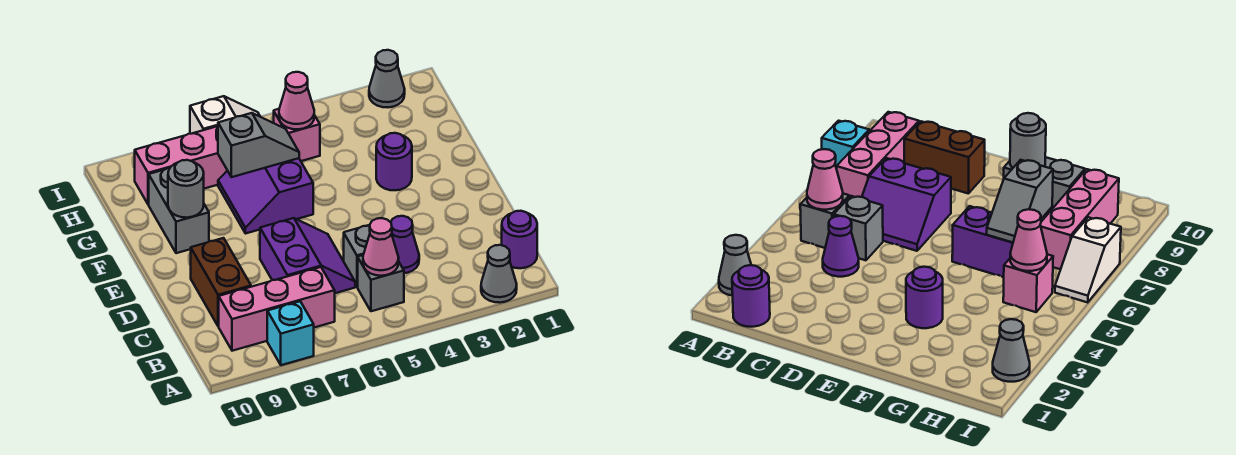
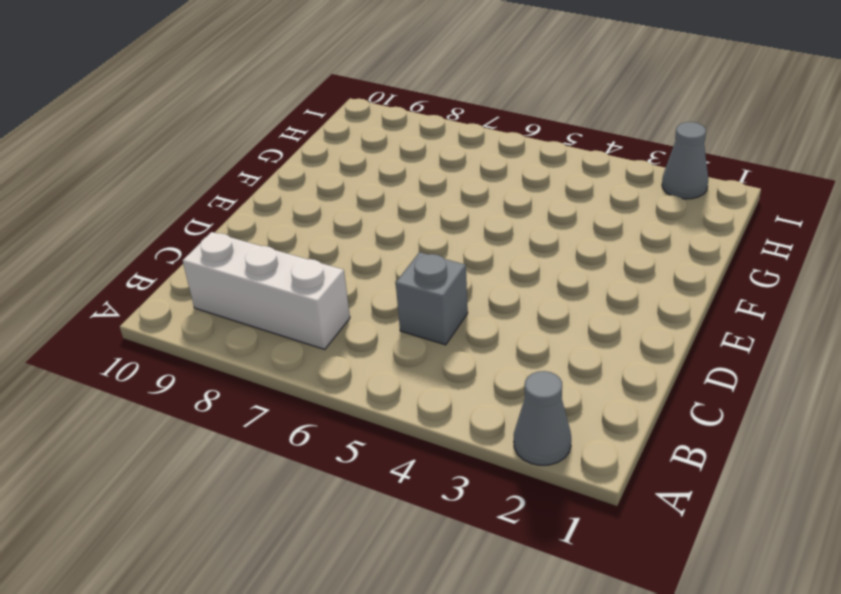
white 1x3 brick [183,232,350,349] -> pink 1x3 brick [219,267,335,351]
none -> cyan 1x1 brick [267,301,314,365]
none -> purple 1x1 round brick [502,211,537,268]
none -> grey 1x1 brick [358,255,404,311]

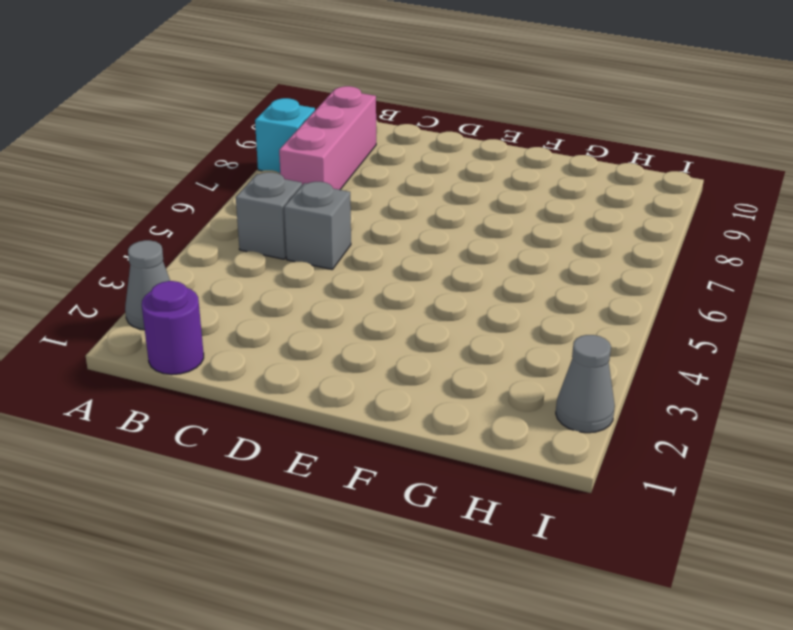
none -> purple 1x1 cone [391,216,419,273]
none -> purple 2x2 slope [260,218,355,293]
none -> brown 1x2 brick [191,238,251,326]

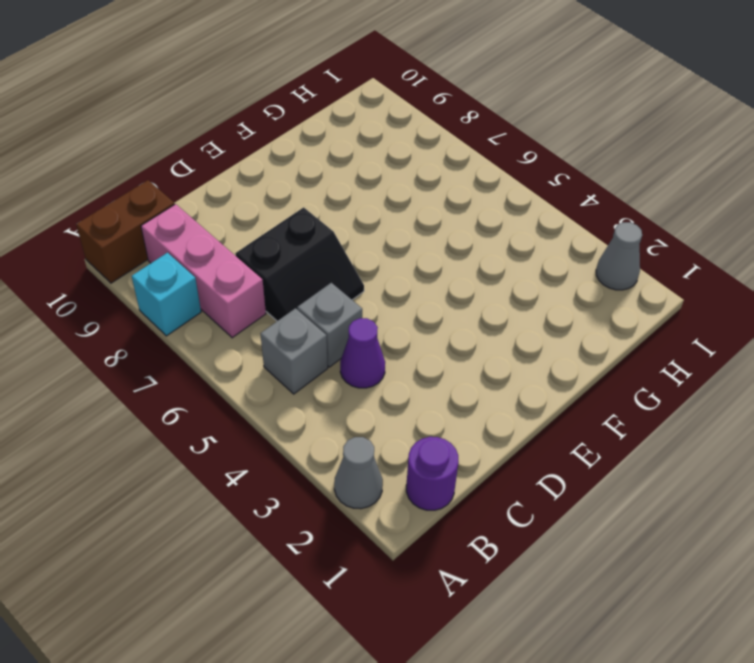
brown 1x2 brick [76,180,175,283] -> brown 1x2 brick moved to [191,238,251,326]
black 2x2 slope [235,207,364,321] -> purple 2x2 slope [260,218,355,293]
none -> purple 1x1 round brick [376,133,412,190]
none -> purple 2x2 slope [218,158,313,234]
none -> grey 1x2 brick [149,168,209,253]

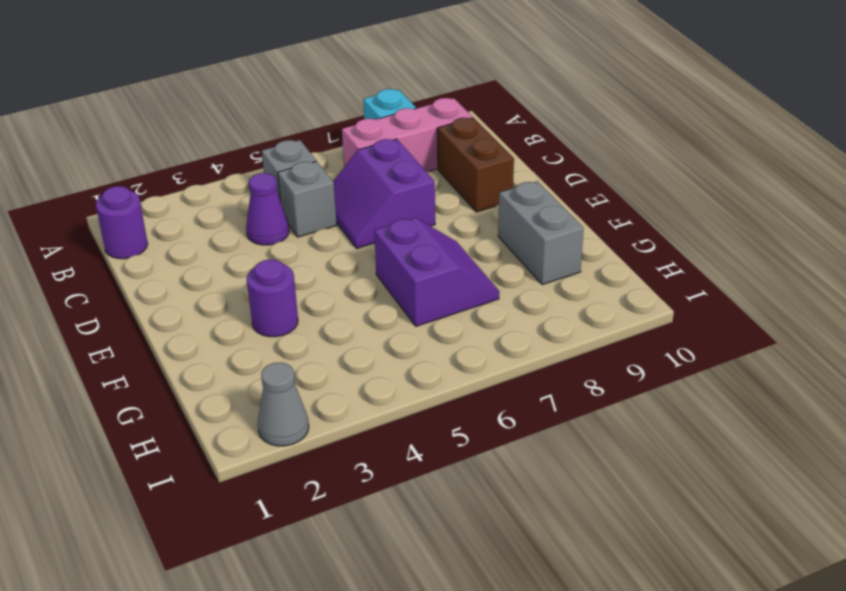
none -> grey 1x1 cone [481,245,517,303]
none -> pink 1x1 brick [274,109,320,161]
none -> pink 1x3 brick [135,126,227,204]

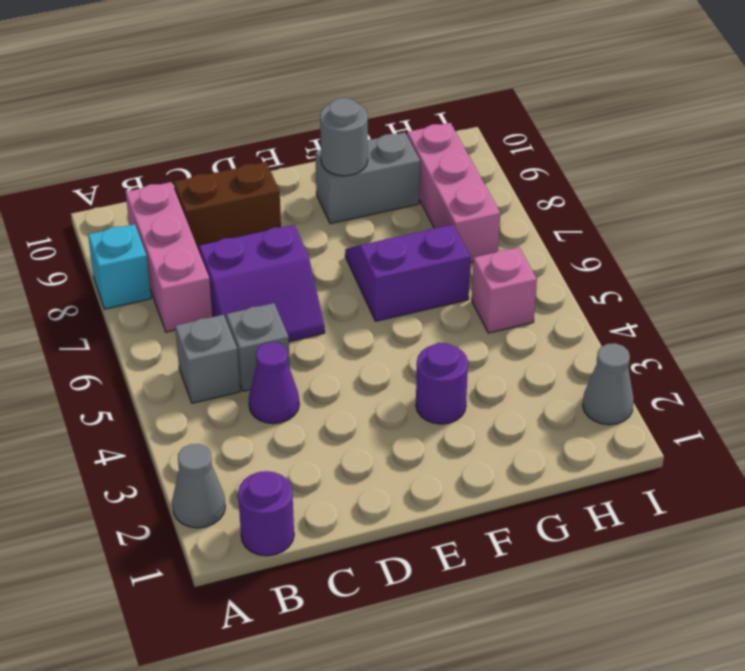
none -> white 1x2 slope [190,96,260,134]
none -> pink 1x1 cone [363,218,399,276]
none -> grey 1x2 slope [218,113,299,177]

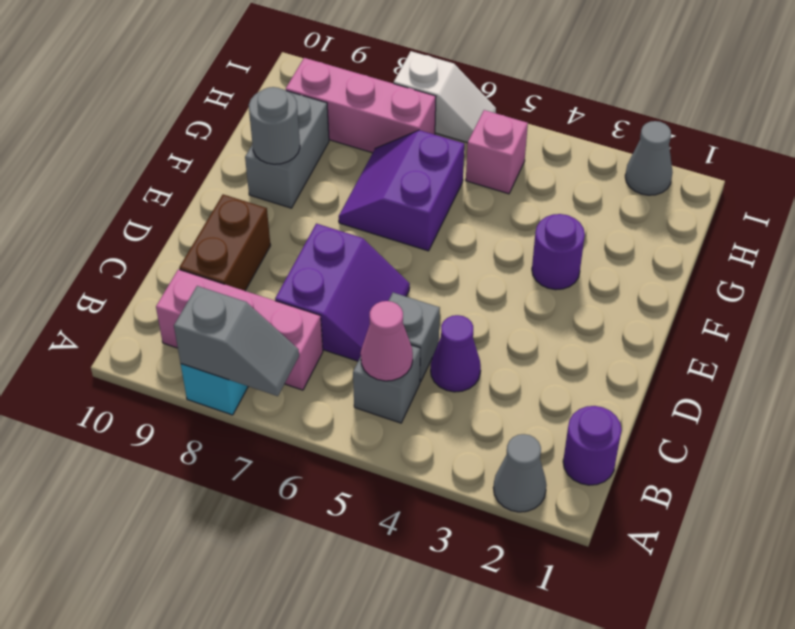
grey 1x2 slope [174,286,299,396] -> grey 1x2 slope moved to [218,113,299,177]
none -> pink 1x1 cone [279,72,314,129]

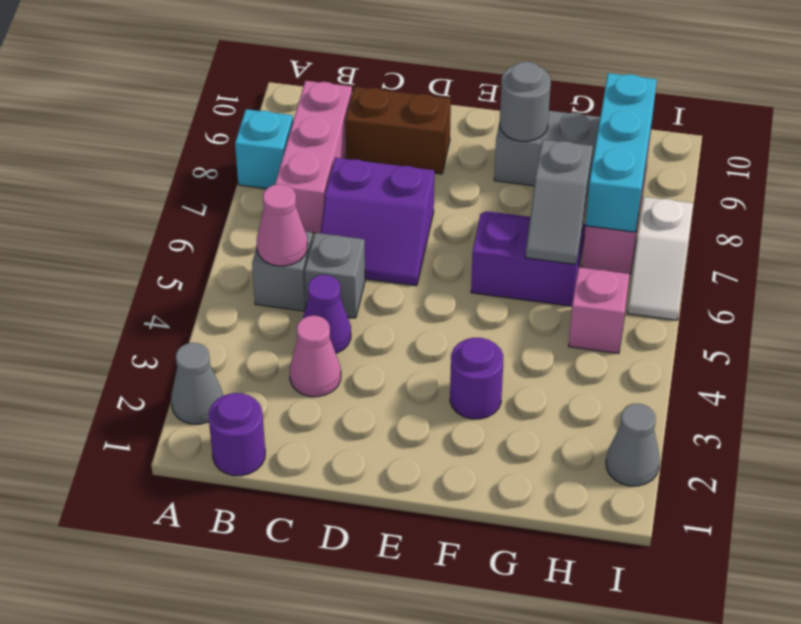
pink 1x1 cone [290,315,341,397] -> pink 1x1 cone moved to [279,72,314,129]
cyan 1x3 brick [585,73,657,232] -> none

